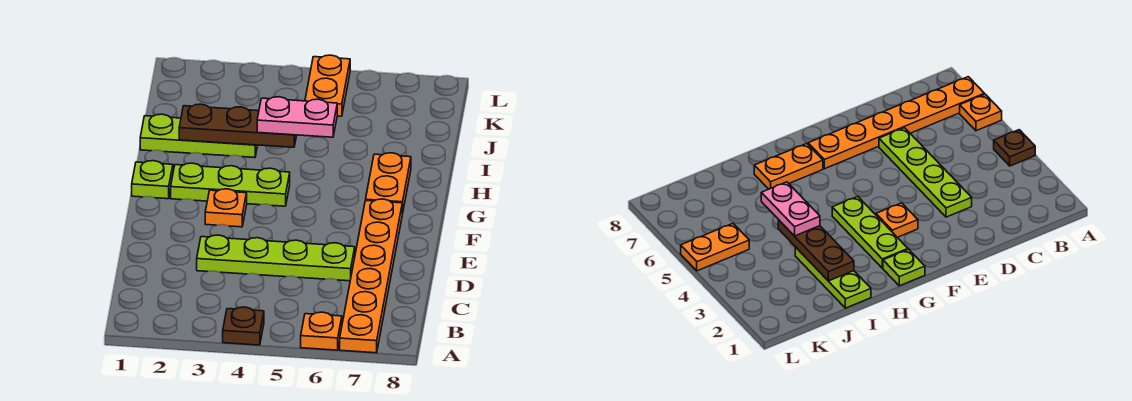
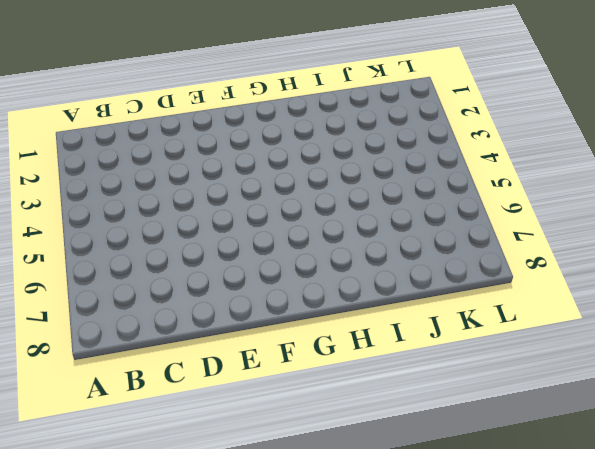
none -> brown 1x1 plate [223,307,264,345]
none -> orange 1x1 plate [301,312,342,350]
none -> orange 1x6 plate [340,199,402,353]

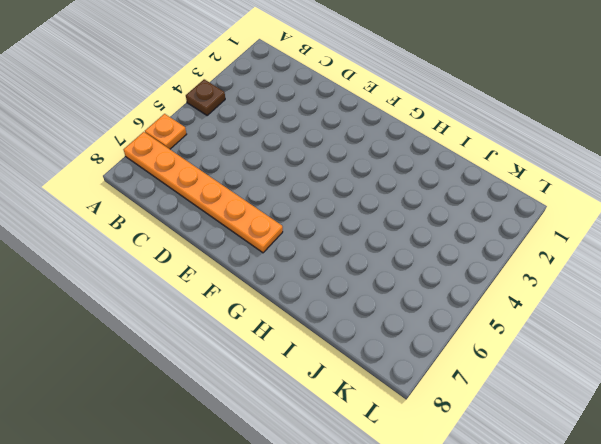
none -> lime 1x4 plate [197,235,355,281]
none -> orange 1x1 plate [205,189,247,227]
none -> lime 1x1 plate [132,161,173,199]

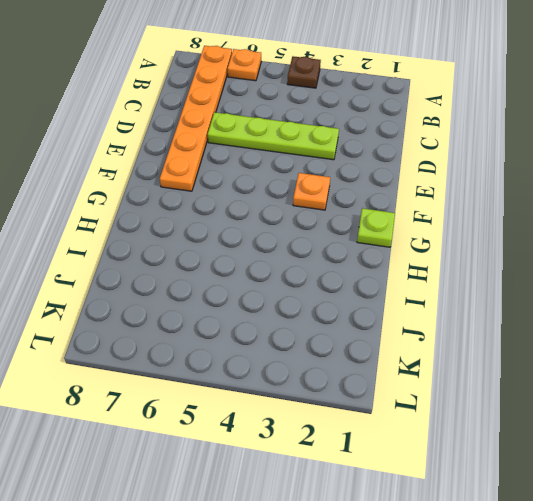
none -> lime 1x3 plate [171,163,290,206]
none -> orange 1x2 plate [366,153,411,214]
none -> lime 1x3 plate [140,114,258,158]

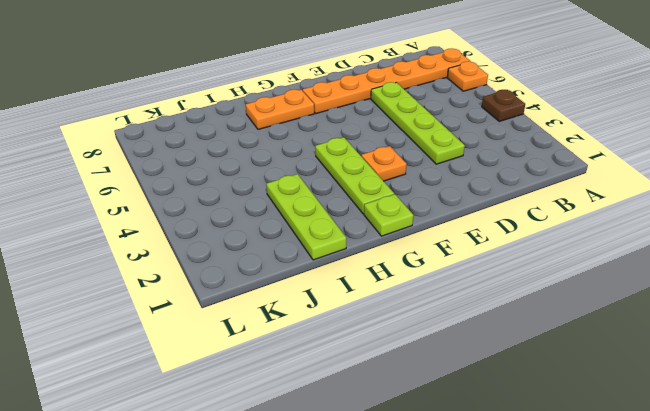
none -> orange 1x2 plate [305,55,350,116]
none -> brown 1x3 plate [179,104,297,147]
none -> pink 1x2 plate [257,97,337,137]

